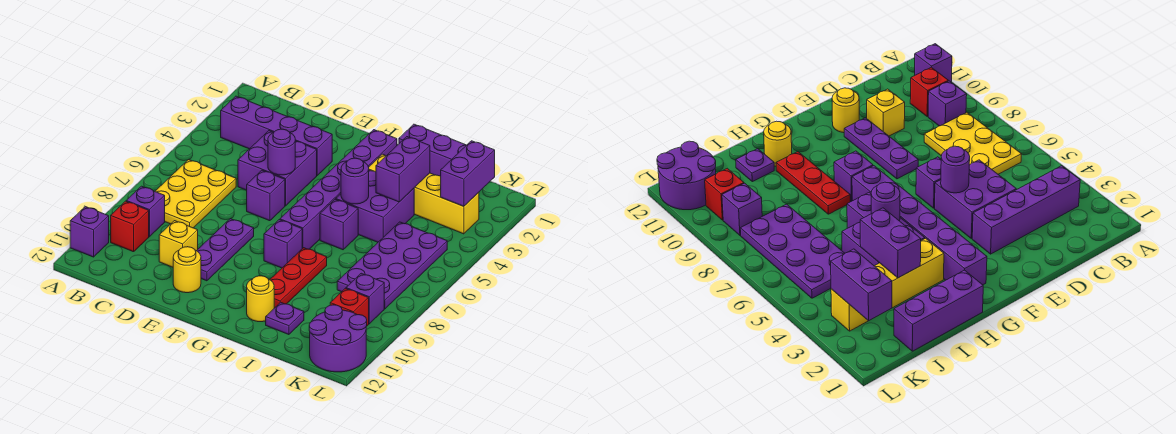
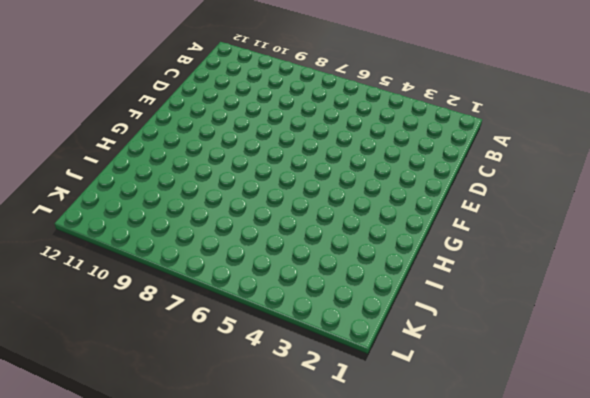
none -> purple 1x1 brick [70,207,109,257]
none -> purple 1x4 brick [221,96,332,175]
none -> yellow 2x3 plate [155,160,236,228]

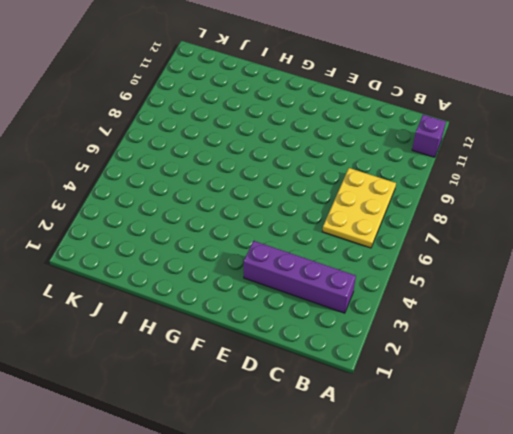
none -> purple 1x1 brick [126,186,165,237]
none -> red 1x1 brick [111,201,149,252]
none -> purple 2x2 brick [238,131,317,206]

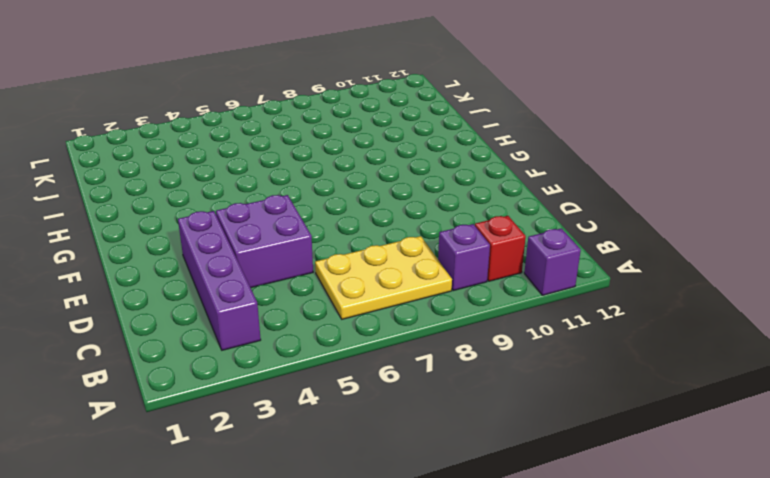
none -> yellow 1x1 brick [159,221,198,267]
none -> purple 1x1 brick [246,170,285,221]
none -> purple 1x3 plate [197,219,254,281]

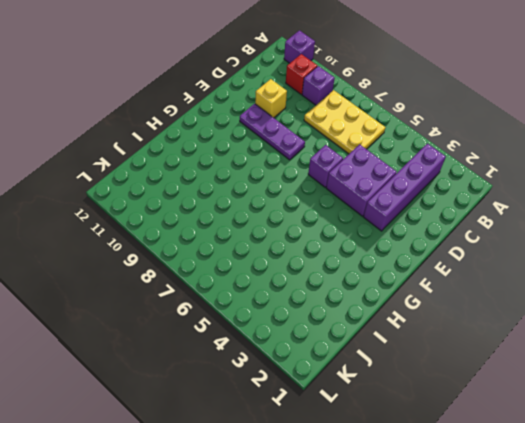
none -> yellow 1x1 round brick [173,247,201,293]
none -> purple 1x6 brick [280,130,397,249]
none -> purple 1x1 brick [264,220,302,268]

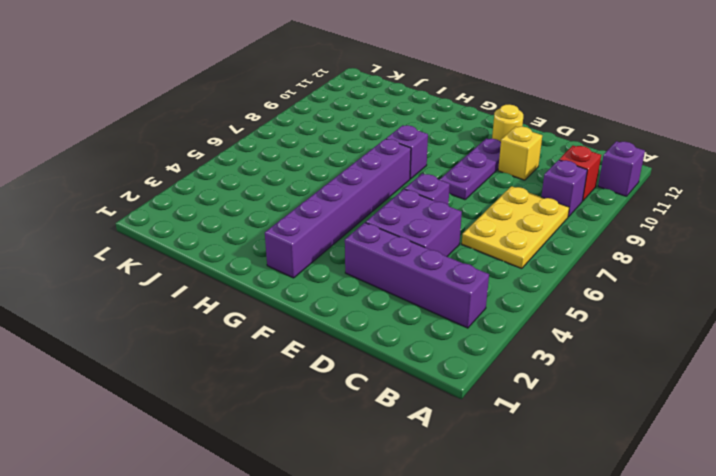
none -> purple 1x3 brick [399,124,466,176]
none -> yellow 1x4 brick [369,154,479,234]
none -> purple 2x2 brick [336,170,414,242]

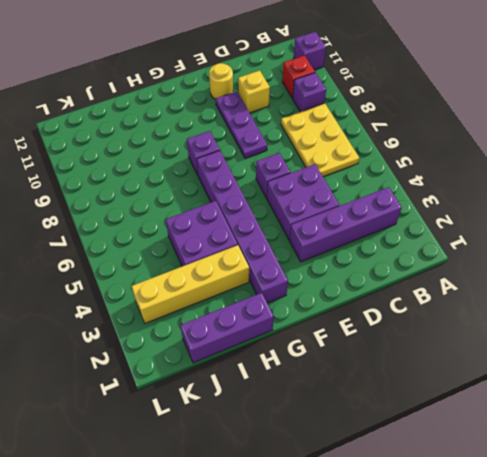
none -> purple 1x1 brick [320,199,358,250]
none -> red 1x3 plate [270,248,327,308]
none -> yellow 1x1 round brick [247,276,274,322]

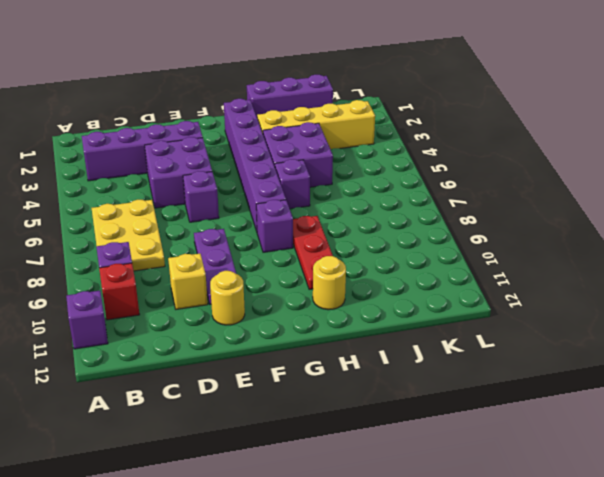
none -> purple 1x1 plate [266,302,304,335]
none -> purple 2x4 plate [337,222,447,309]
none -> purple 1x1 brick [346,273,384,324]

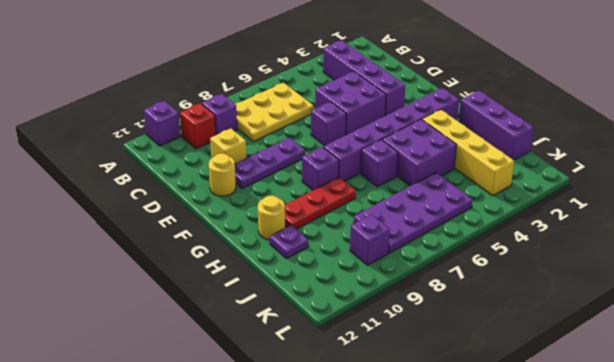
none -> red 1x1 brick [330,288,369,327]
none -> purple 2x2 round brick [309,305,367,372]
none -> purple 1x1 round brick [268,129,295,175]

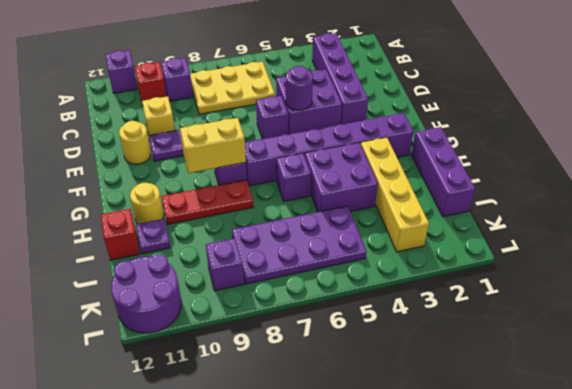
yellow 1x2 brick [180,118,246,173] -> none
red 1x1 brick [101,209,140,260] -> red 1x1 brick moved to [330,288,369,327]
none -> purple 1x1 round brick [341,158,369,204]
none -> purple 1x2 brick [376,137,430,202]
none -> purple 1x2 brick [441,141,495,206]

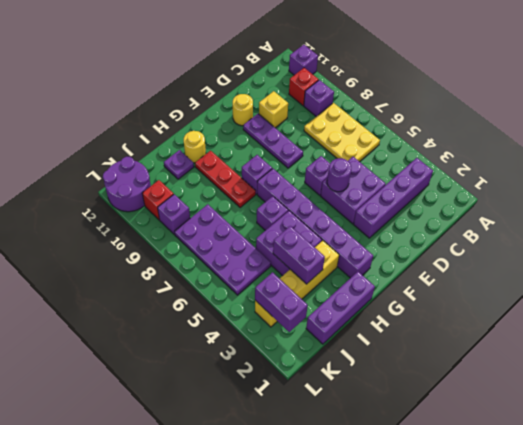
none -> purple 1x1 round brick [341,158,369,204]

